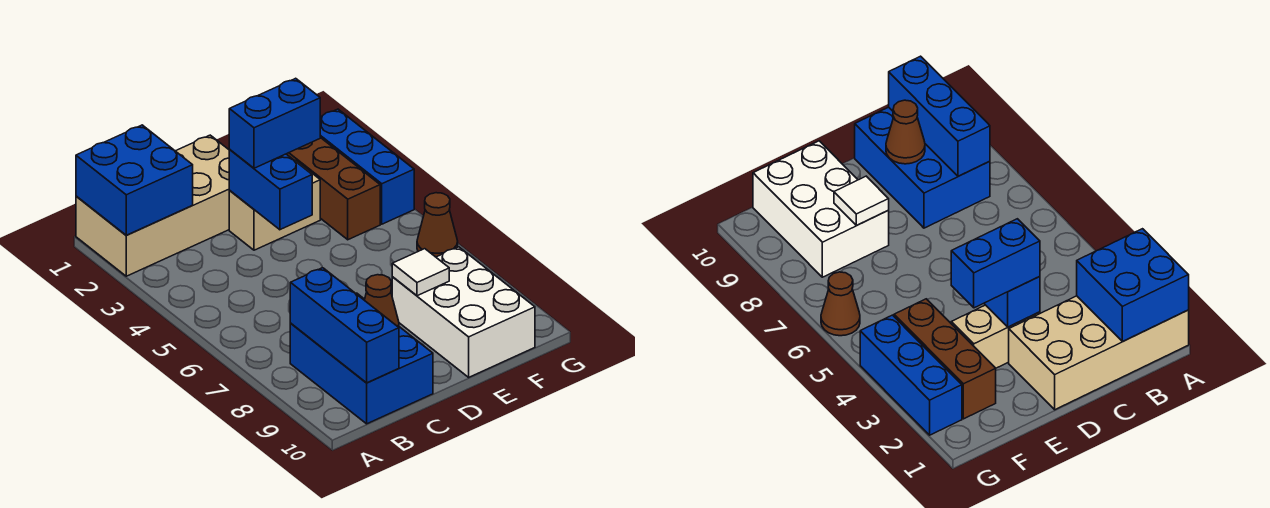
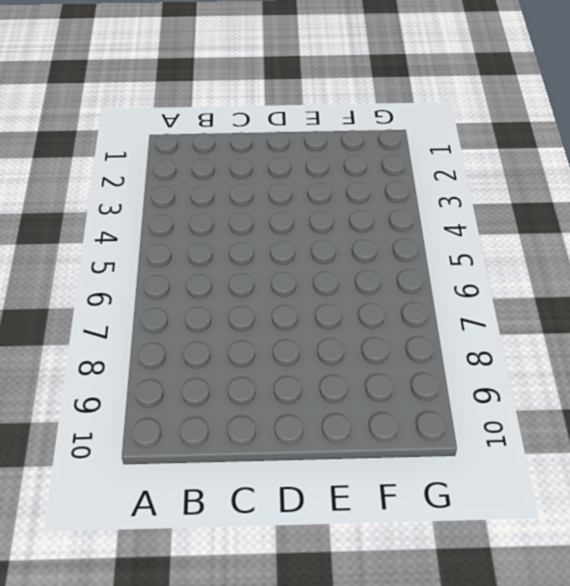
none -> tan 2x4 brick [76,135,230,276]
none -> blue 2x3 brick [290,293,433,424]
none -> tan 1x2 brick [229,160,320,250]

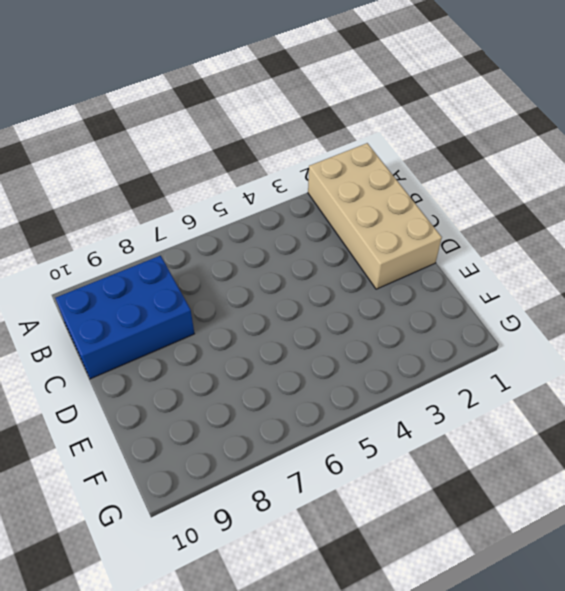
none -> tan 1x2 brick [229,160,320,250]
none -> white 2x3 brick [392,247,535,377]
none -> brown 1x3 brick [287,137,380,240]

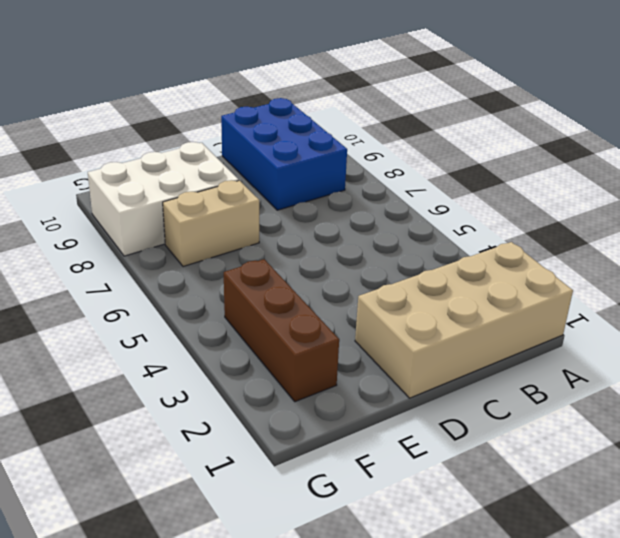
tan 1x2 brick [163,180,259,267] -> tan 1x2 brick moved to [229,160,320,250]
white 2x3 brick [88,142,239,256] -> white 2x3 brick turned to [392,247,535,377]
none -> blue 1x3 brick [320,109,414,224]
none -> brown 1x1 cone [417,193,458,257]
none -> blue 2x2 brick [76,125,193,235]

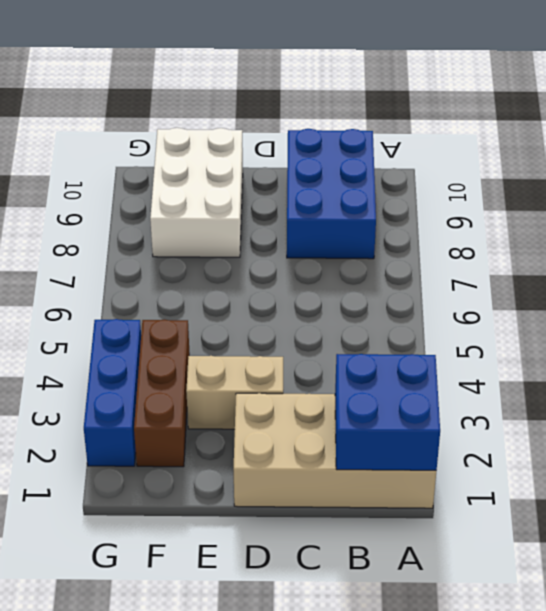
none -> brown 1x1 cone [417,193,458,257]
none -> blue 1x3 brick [290,268,399,383]
none -> brown 1x1 cone [365,275,399,327]

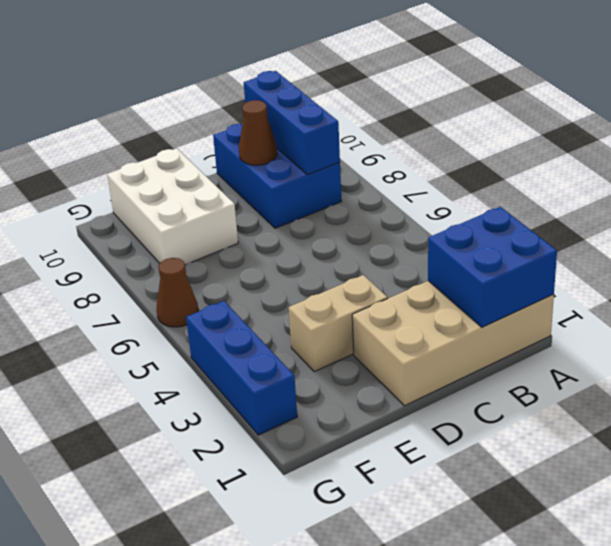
none -> brown 1x3 brick [287,137,380,240]
none -> blue 1x2 brick [229,150,312,230]
none -> white 1x1 tile [392,249,449,296]

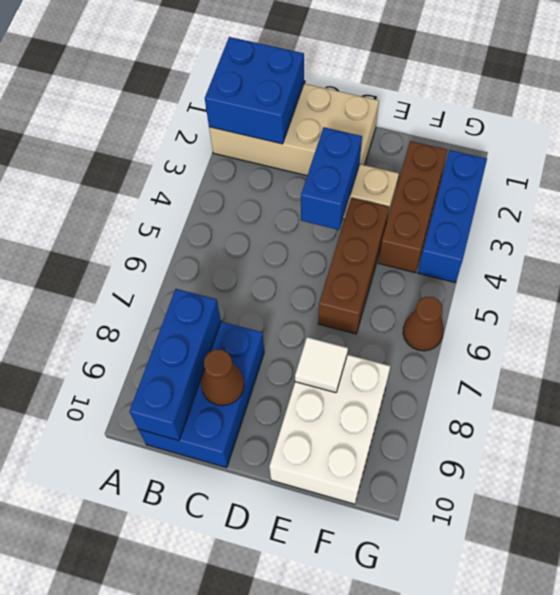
brown 1x3 brick [318,198,389,334] -> none
none -> blue 1x2 brick [229,78,320,168]

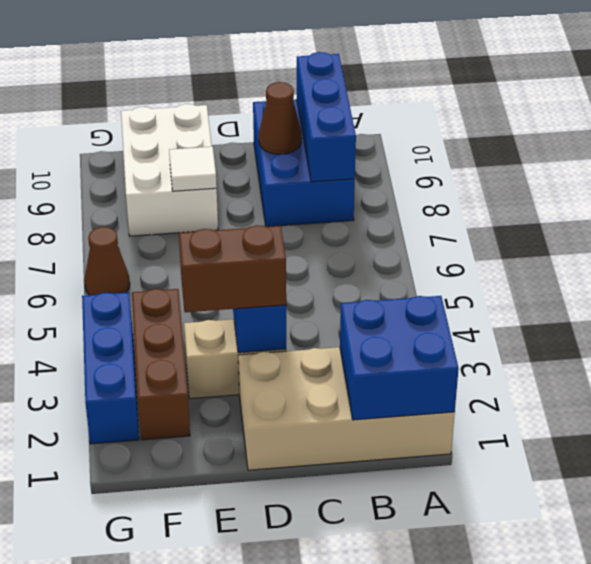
brown 1x2 brick [179,225,286,312] -> blue 1x2 brick [229,78,320,168]

